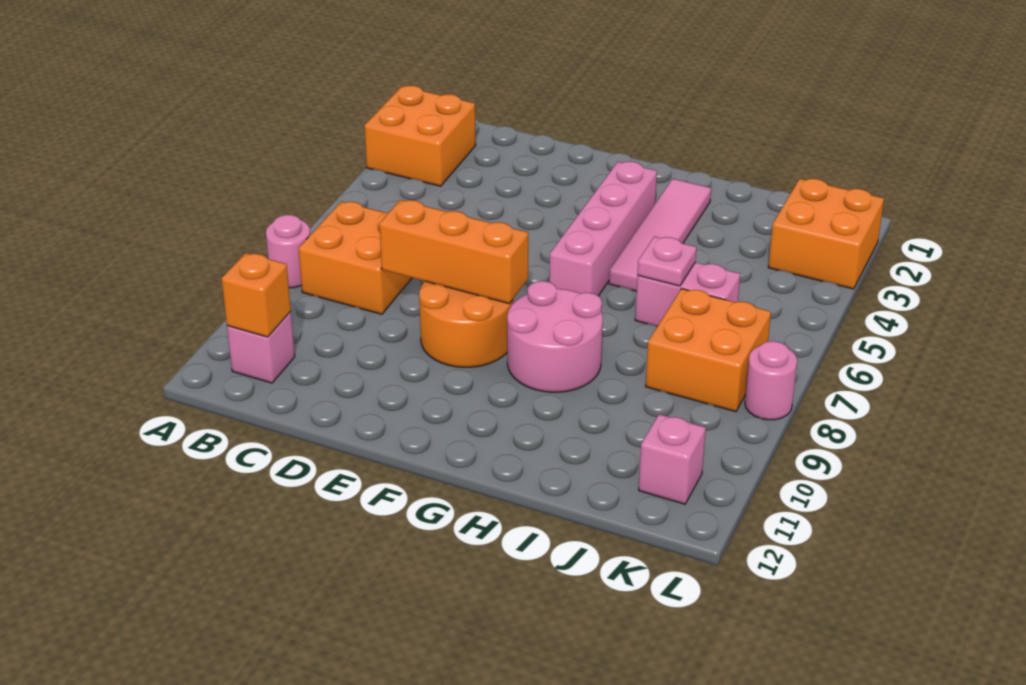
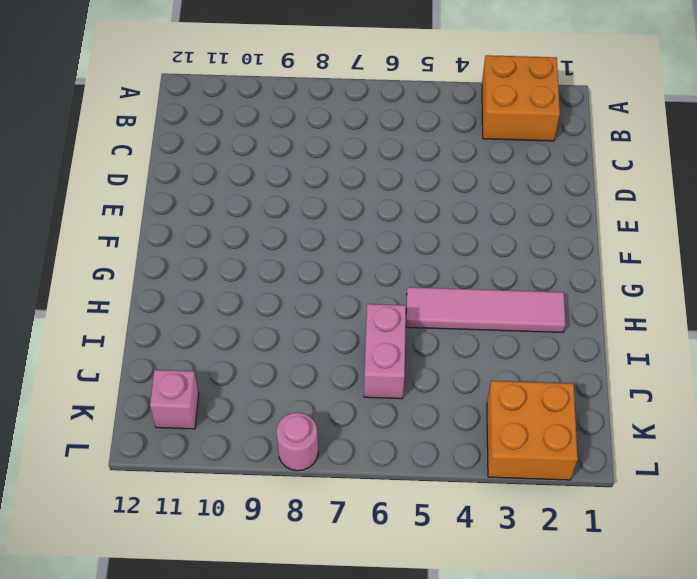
none -> pink 1x1 round brick [266,215,310,288]
none -> orange 2x2 brick [299,201,412,314]
none -> pink 1x1 brick [227,311,295,383]

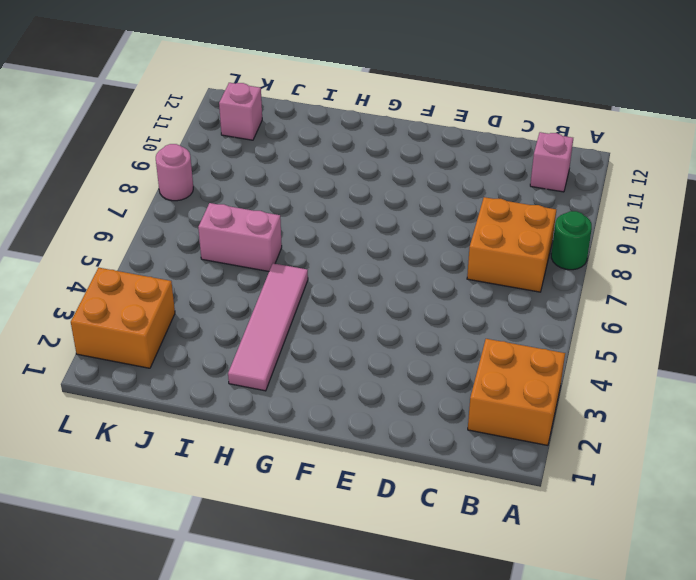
green 1x1 round brick [551,211,592,270] -> pink 1x1 round brick [266,215,310,288]
none -> orange 2x2 round brick [419,281,513,367]
none -> pink 1x4 brick [549,161,657,296]
none -> pink 2x2 round brick [507,281,603,392]

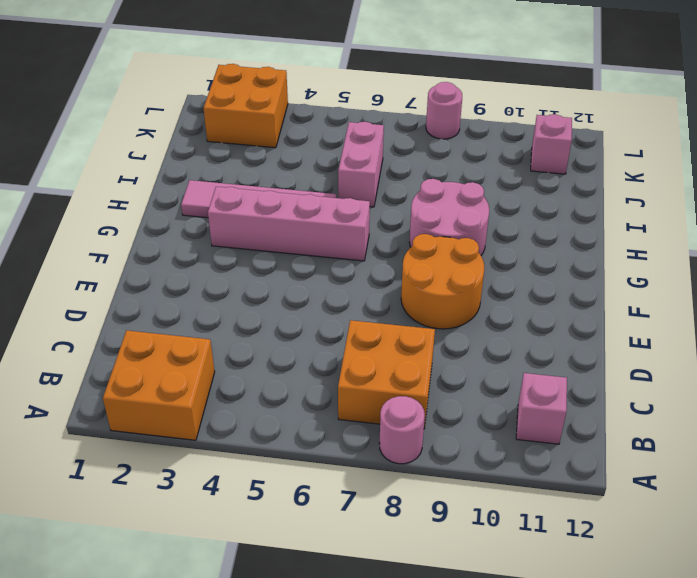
none -> orange 2x2 brick [646,289,771,412]
none -> orange 1x1 brick [221,253,291,337]
none -> orange 1x3 brick [379,200,528,304]

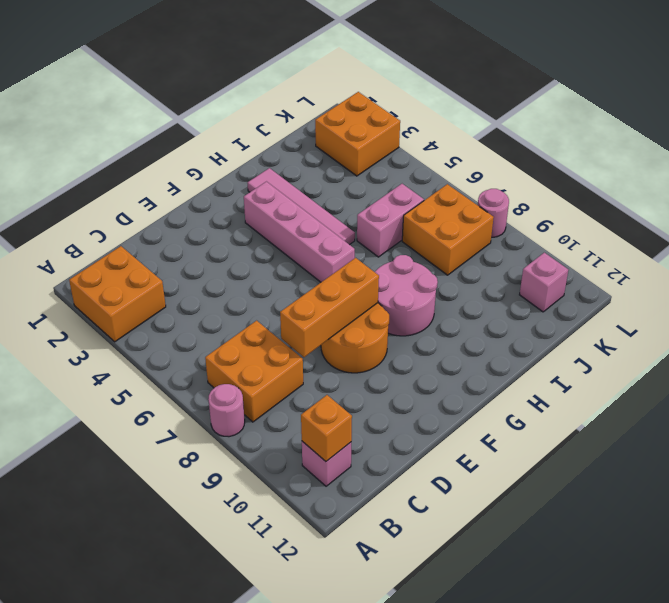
none -> pink 1x1 plate [637,237,697,286]

